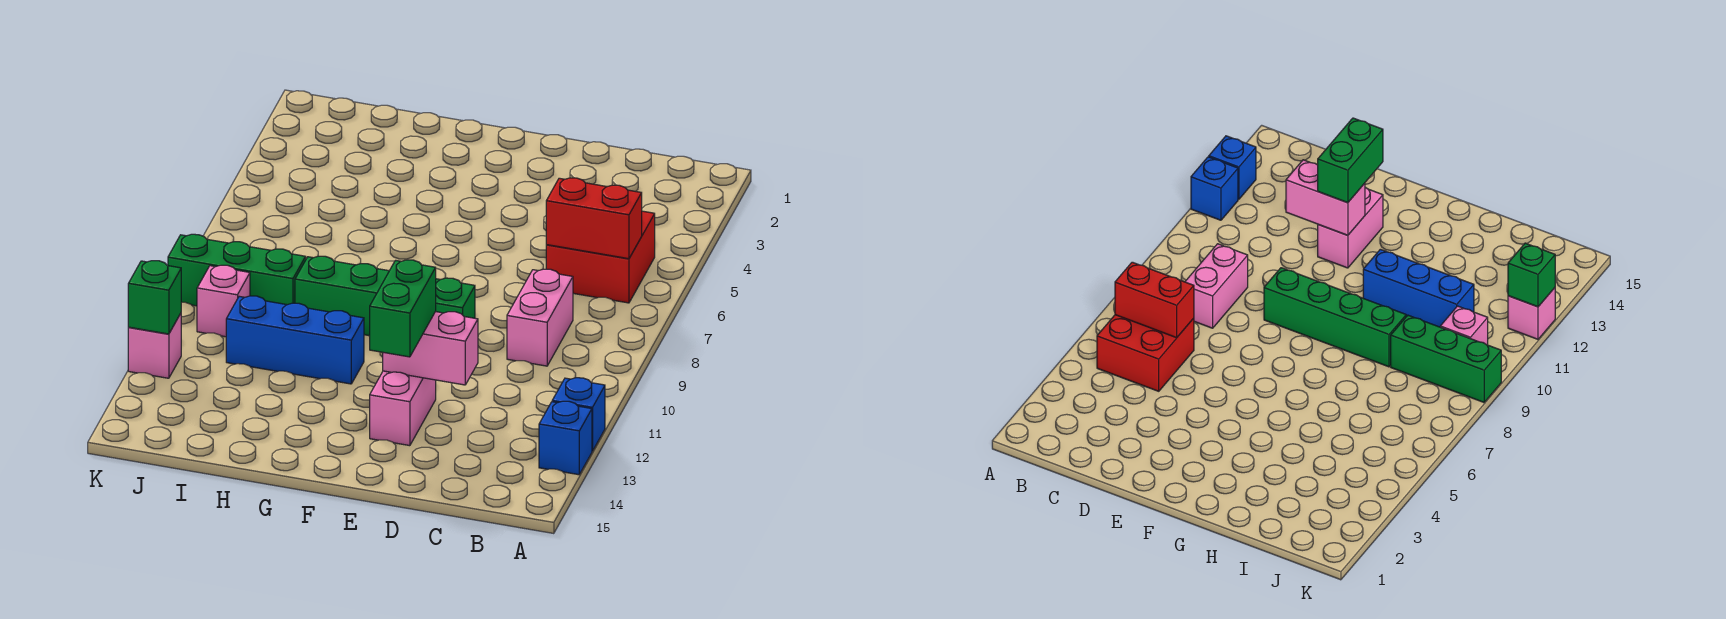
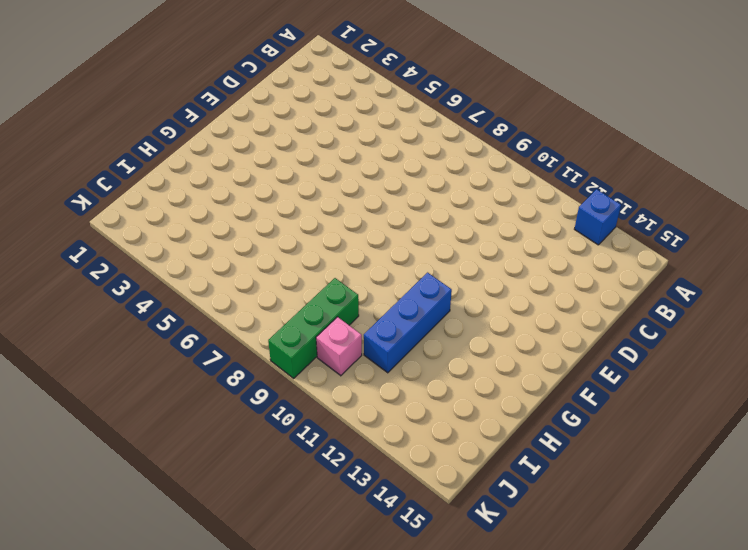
none -> blue 1x1 brick [552,378,605,451]
none -> red 2x2 brick [546,211,655,303]
none -> pink 1x2 brick [507,269,573,366]

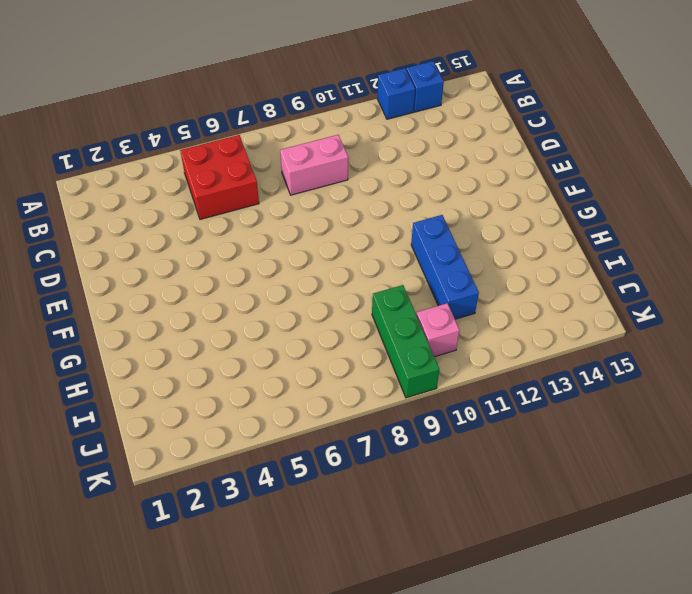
none -> green 1x4 brick [295,256,475,336]
none -> pink 1x2 brick [370,371,436,446]
none -> pink 1x1 brick [128,313,181,378]

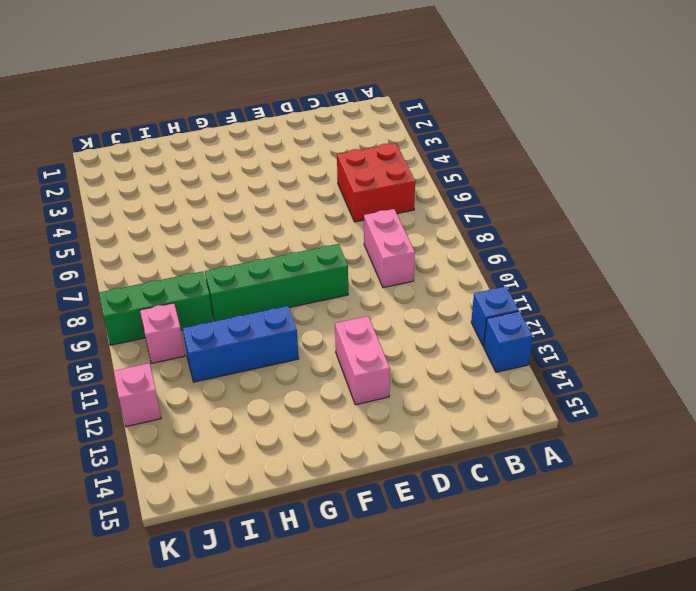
none -> red 1x2 brick [546,178,642,259]
none -> pink 1x2 brick [383,312,478,385]
none -> green 1x1 brick [128,261,181,334]

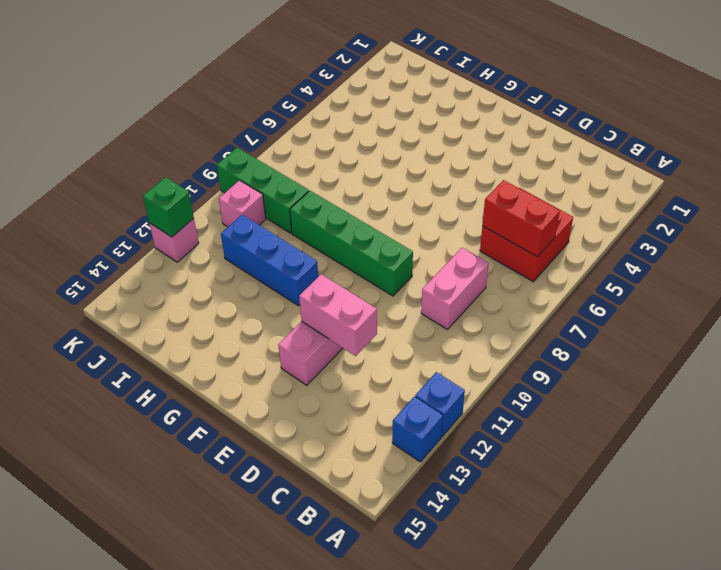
none -> green 1x2 brick [370,260,436,357]

